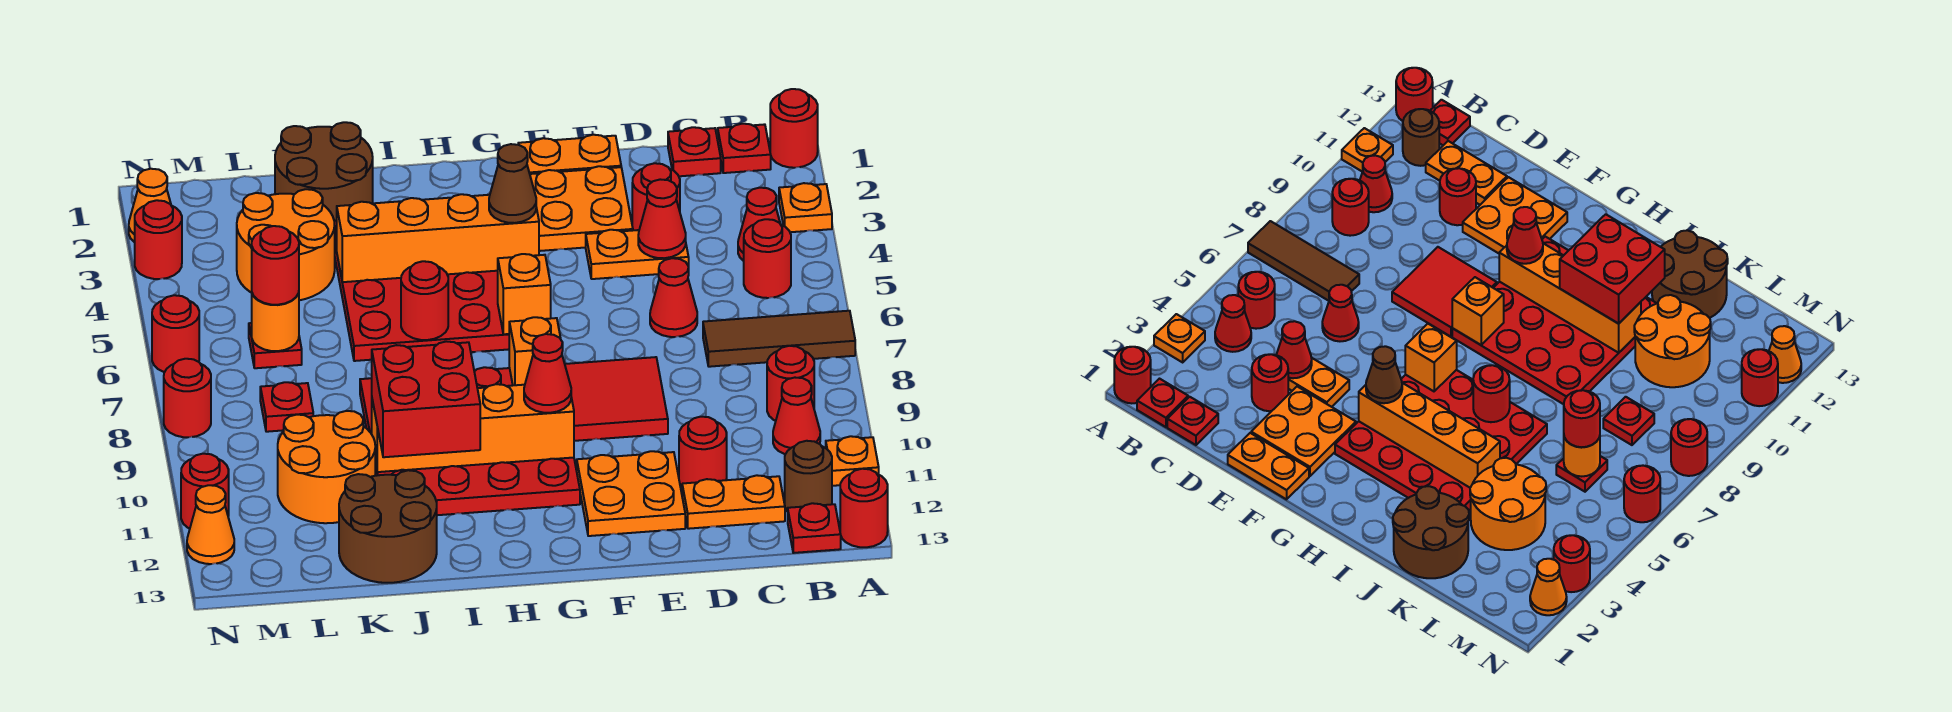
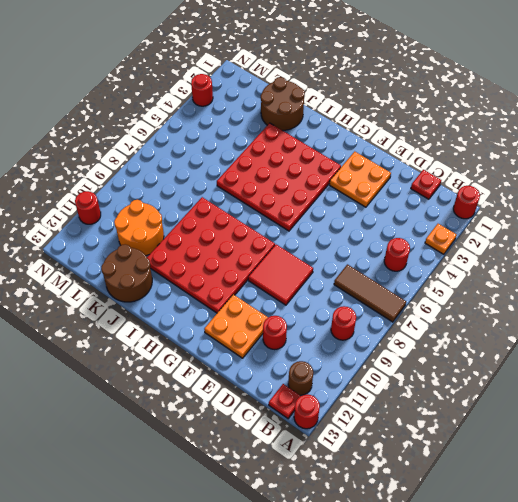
none -> orange 1x1 plate [826,436,879,486]
none -> red 1x1 plate [718,124,771,173]
none -> red 1x1 cone [738,188,780,261]
none -> red 1x1 cone [773,378,820,454]

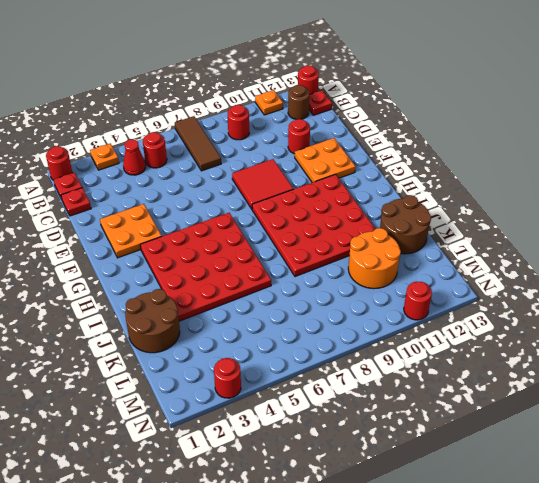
none -> red 1x1 cone [773,378,820,454]
none -> orange 1x2 plate [682,475,785,529]
none -> red 1x1 round brick [632,163,680,230]
none -> orange 1x2 plate [586,230,689,279]

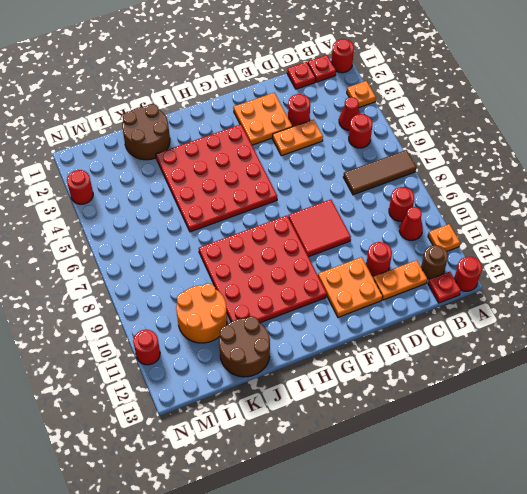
none -> red 1x1 cone [650,258,697,337]
none -> orange 1x2 plate [518,135,621,174]
none -> orange 2x2 round brick [237,189,335,300]
none -> red 1x1 plate [249,323,302,368]

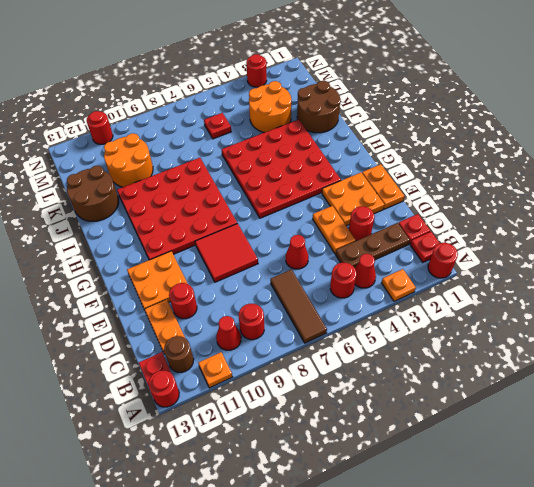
brown 1x3 plate [336,223,410,268] -> none
none -> red 1x1 plate [260,382,313,432]
none -> orange 1x1 cone [129,169,171,242]
none -> red 1x1 round brick [152,295,199,372]
none -> red 1x1 round brick [164,359,211,437]

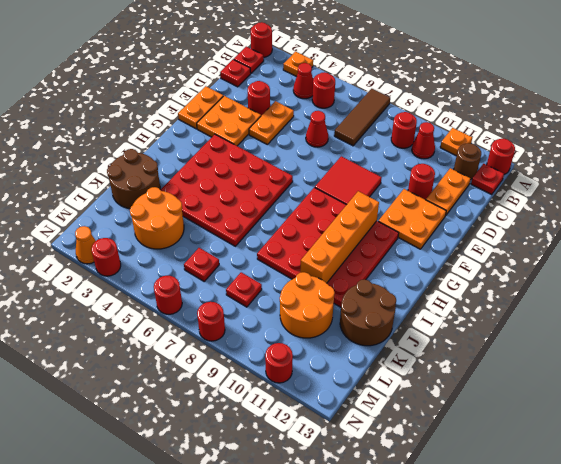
none -> orange 1x1 cone [187,485,234,564]
none -> red 1x1 cone [638,179,686,258]
none -> orange 1x4 brick [337,194,539,282]
none -> orange 1x1 brick [498,254,551,334]

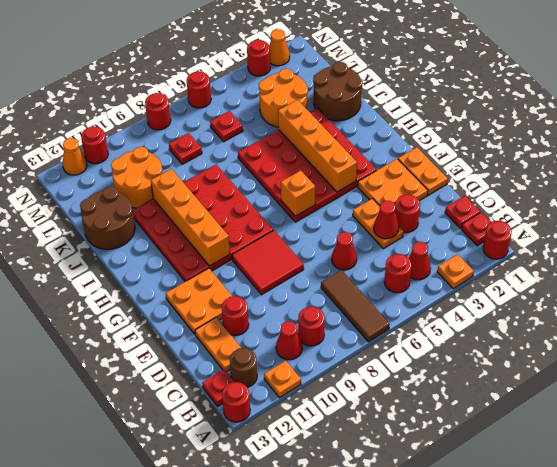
none -> orange 1x1 brick [509,317,561,385]
none -> red 1x1 round brick [401,261,448,340]
none -> orange 1x1 round brick [252,293,299,351]
none -> brown 1x1 cone [489,144,536,223]

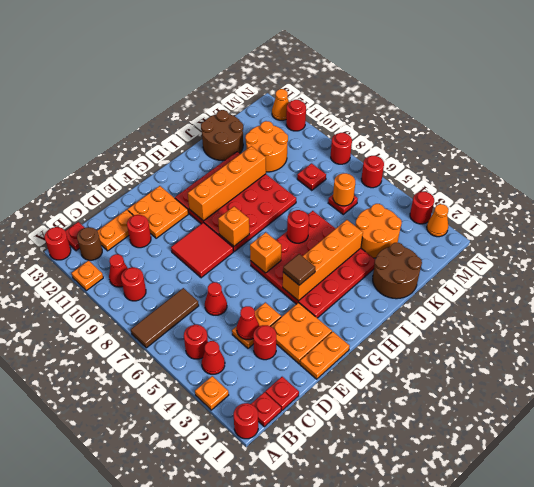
brown 1x1 tile [283,254,315,285] -> brown 1x1 cone [489,144,536,223]
none -> red 1x1 cone [524,334,571,413]
none -> red 2x2 brick [372,341,480,457]
none -> red 1x1 round brick [252,226,299,305]

